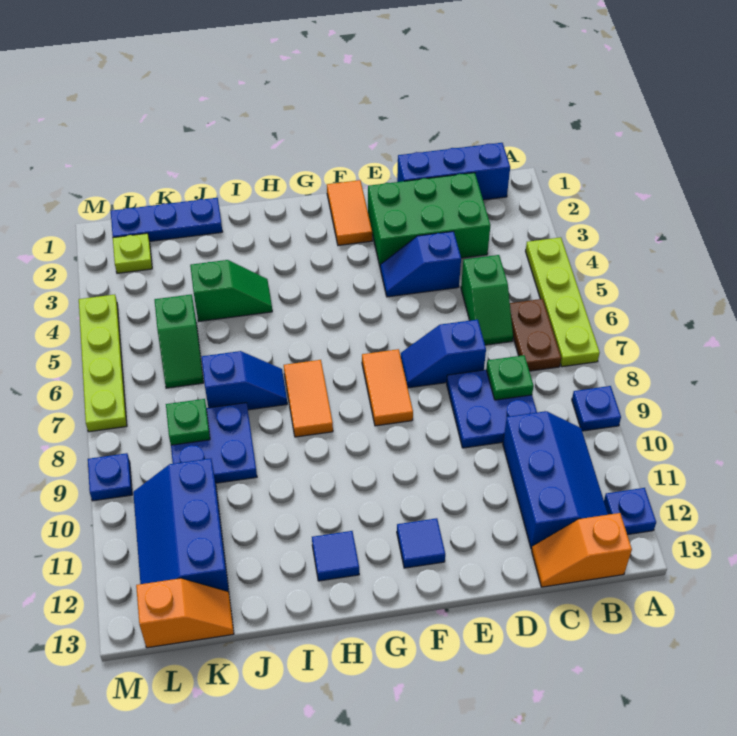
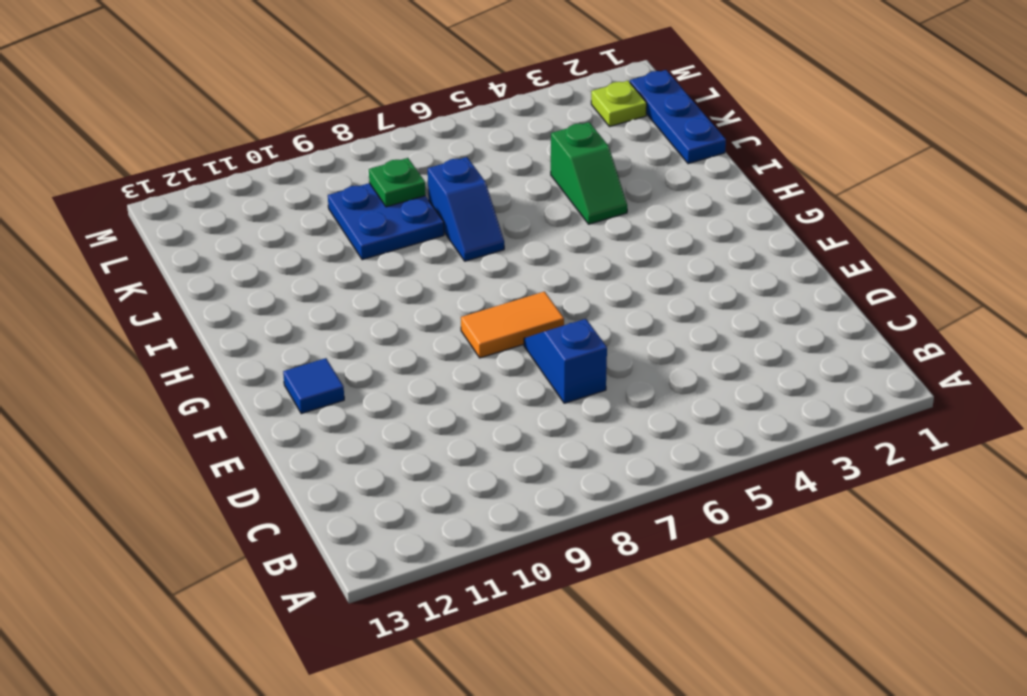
none -> lime 1x4 plate [526,237,600,367]
none -> blue 1x1 plate [572,386,621,431]
none -> blue 1x1 plate [604,488,656,535]

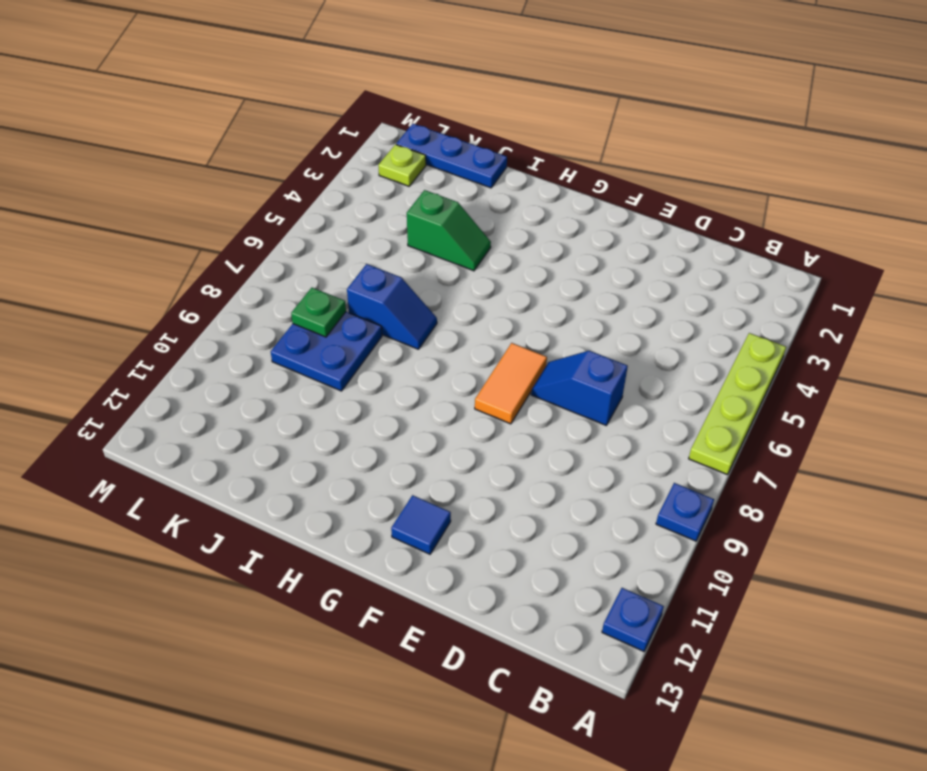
none -> blue 1x3 brick [397,143,510,200]
none -> brown 1x2 plate [510,299,561,371]
none -> blue 2x3 slope [503,411,608,549]

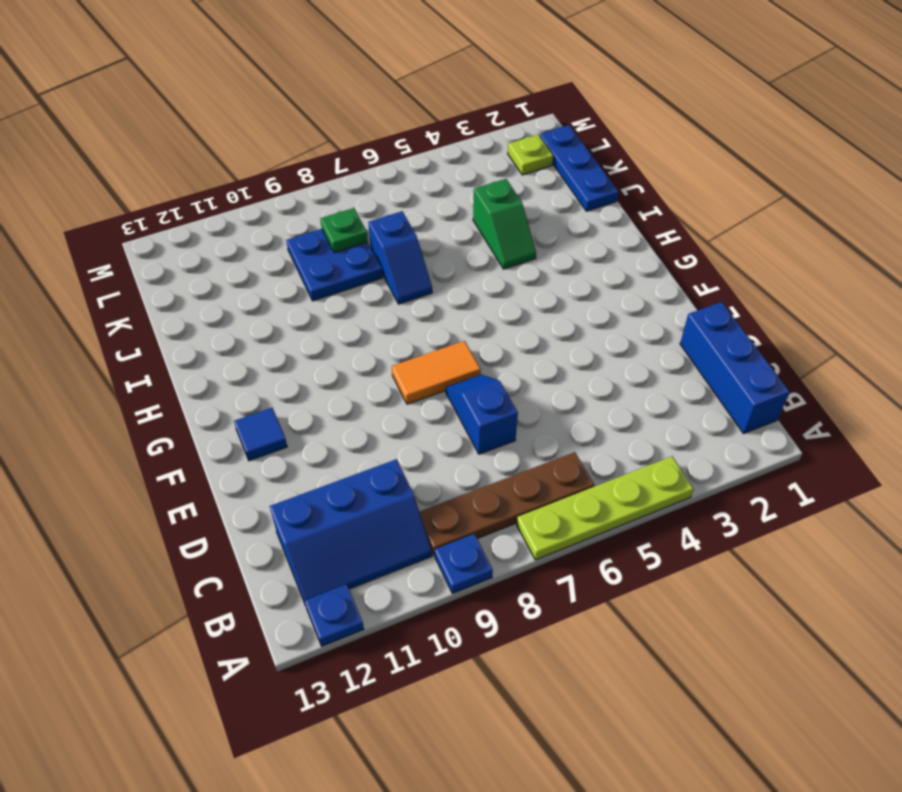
brown 1x4 plate [419,452,594,555] -> brown 1x2 plate [510,299,561,371]
none -> orange 1x2 slope [532,513,632,587]
none -> green 2x3 brick [368,173,490,268]
none -> green 1x2 slope [461,255,513,345]

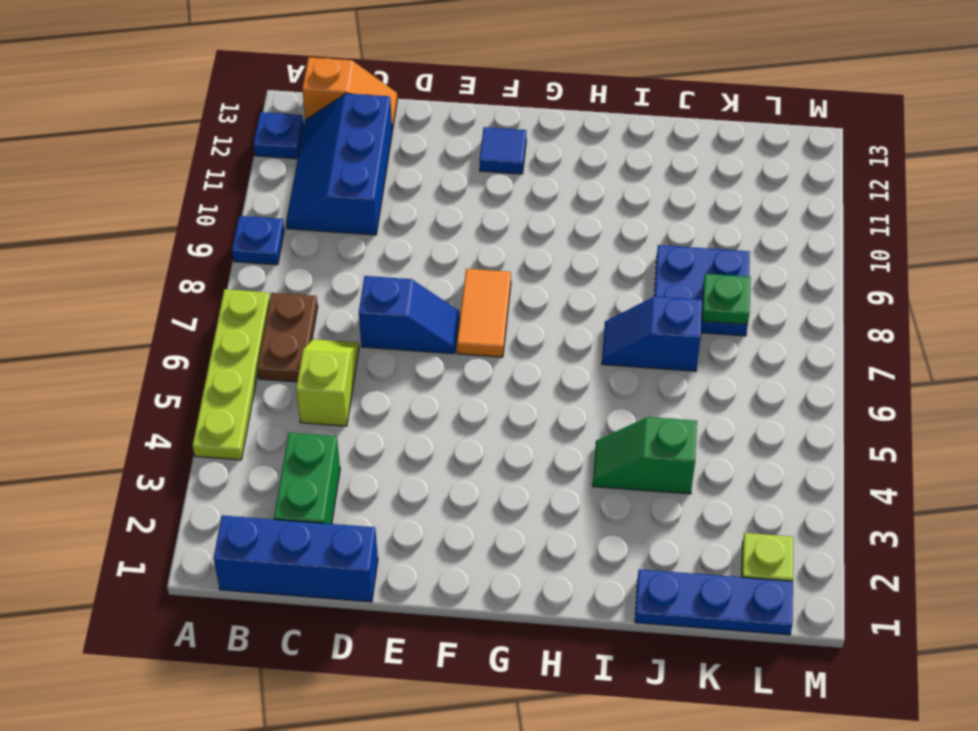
green 1x2 brick [274,433,340,524] -> green 2x3 brick [368,173,490,268]
lime 1x2 slope [296,339,359,426] -> green 1x2 slope [461,255,513,345]
none -> blue 2x2 plate [447,370,537,448]
none -> blue 1x2 slope [380,231,461,297]
none -> orange 1x2 tile [327,180,372,245]

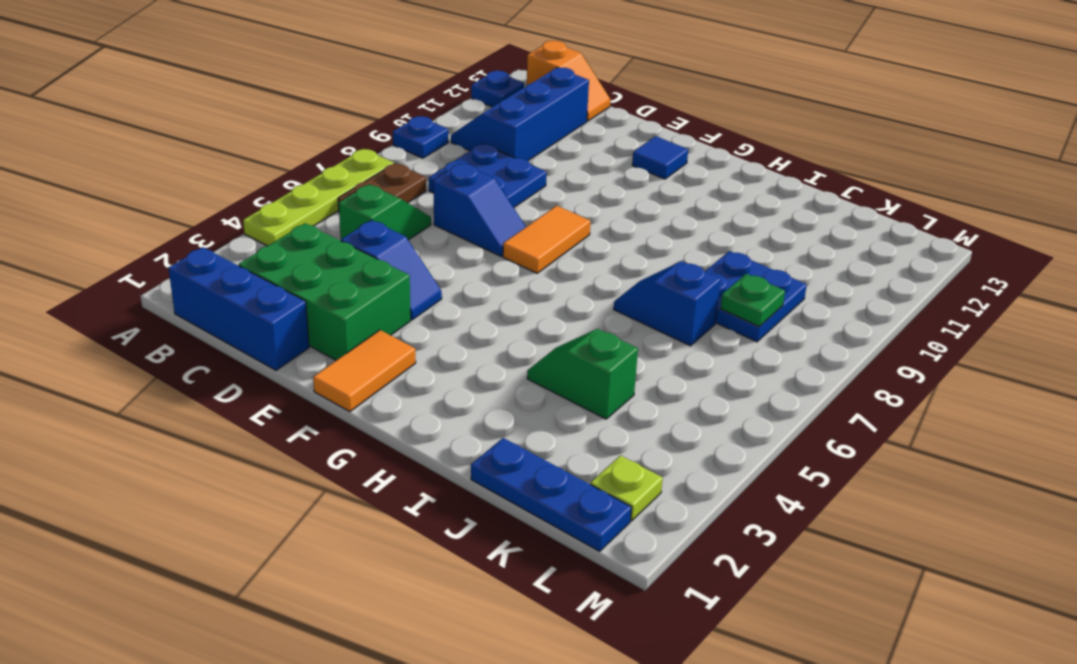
none -> orange 1x2 tile [284,360,333,437]
none -> blue 1x1 tile [312,531,359,581]
none -> green 1x2 slope [155,294,204,388]

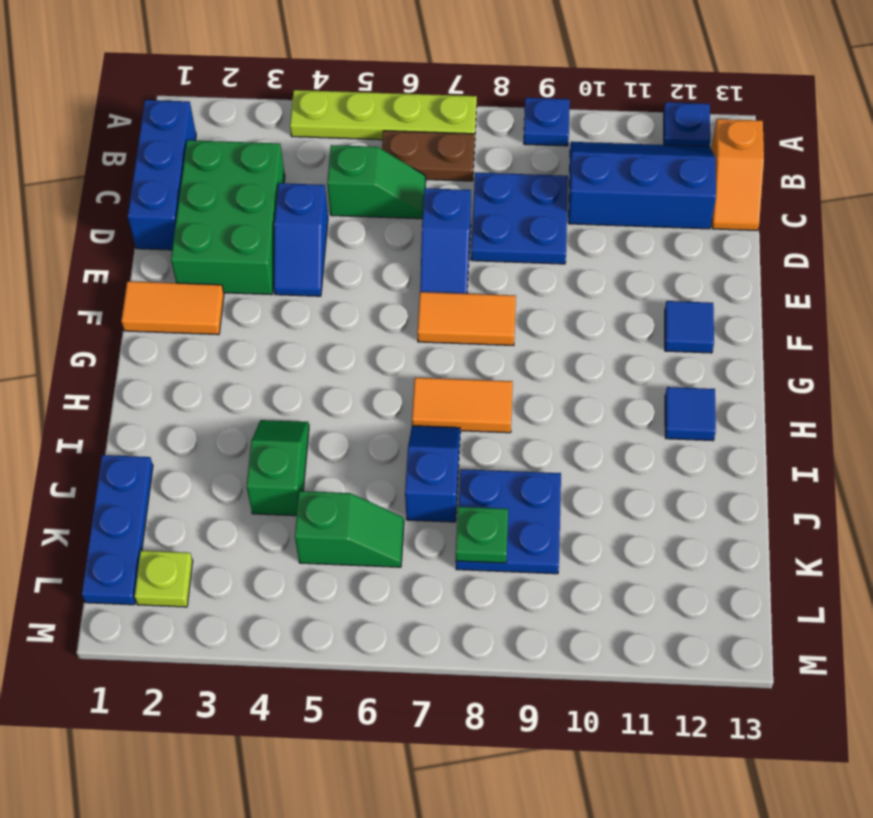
none -> blue 2x3 slope [133,458,229,592]
none -> orange 1x2 slope [136,578,234,648]
none -> lime 1x4 plate [79,295,127,432]

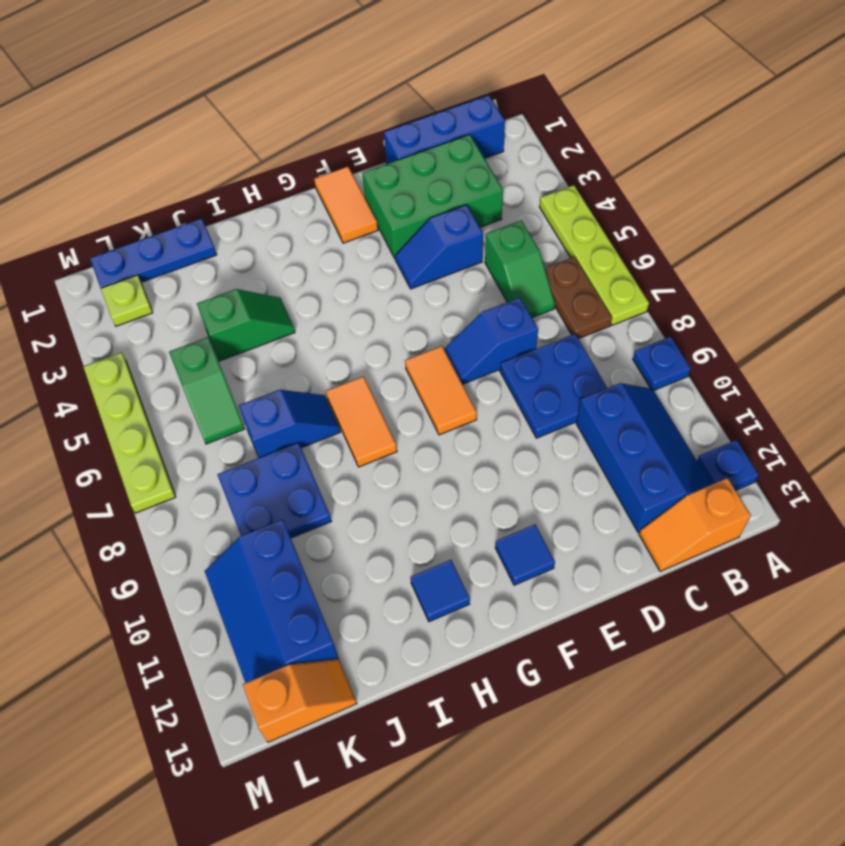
none -> blue 1x1 plate [88,453,132,501]
none -> green 1x1 plate [486,355,534,400]
none -> green 1x1 plate [166,399,210,445]

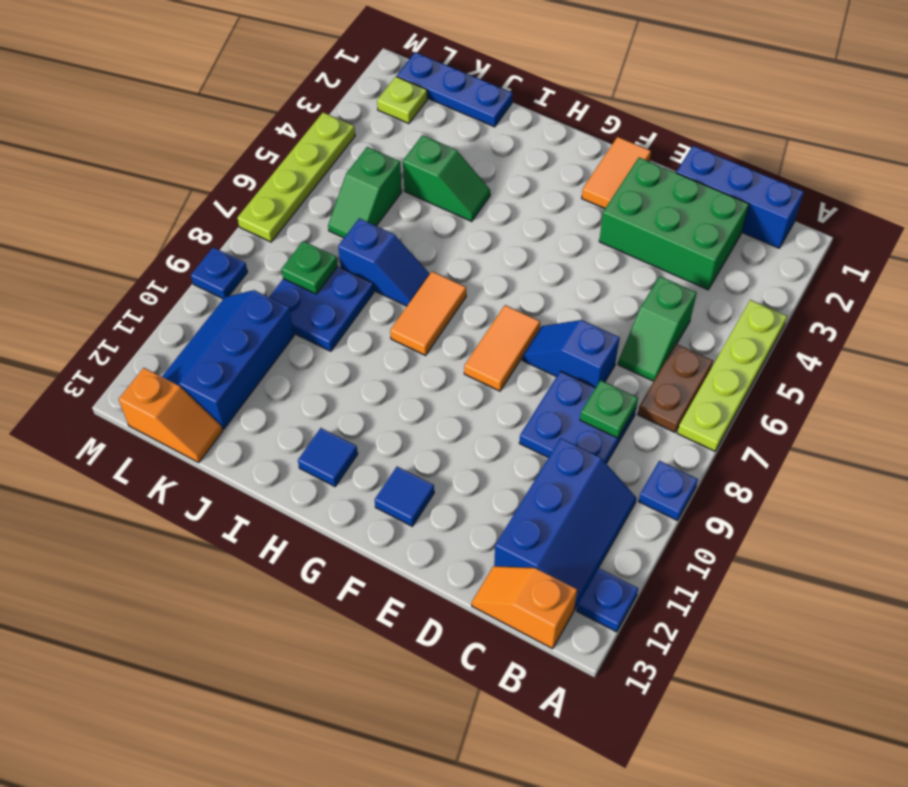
none -> blue 1x2 slope [380,231,461,297]

